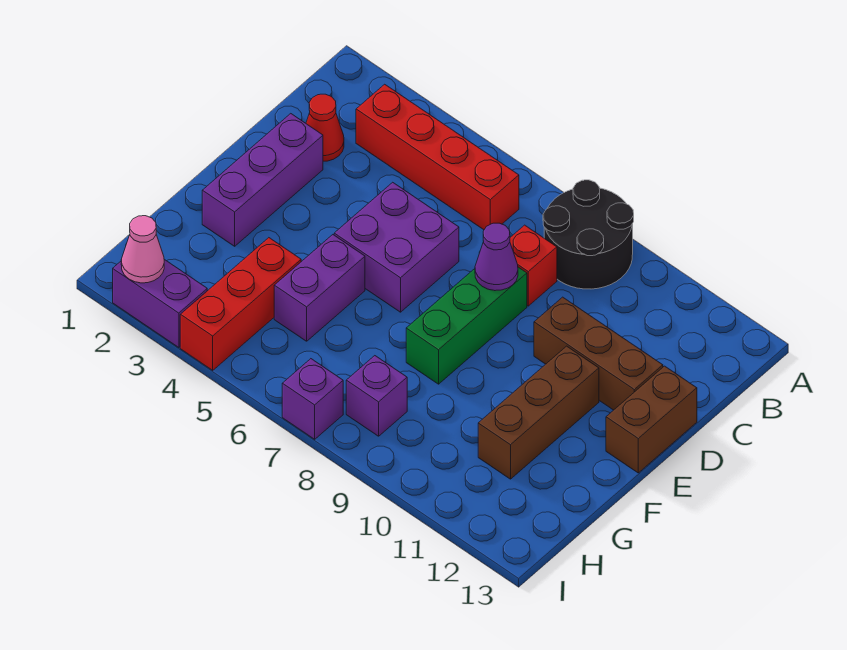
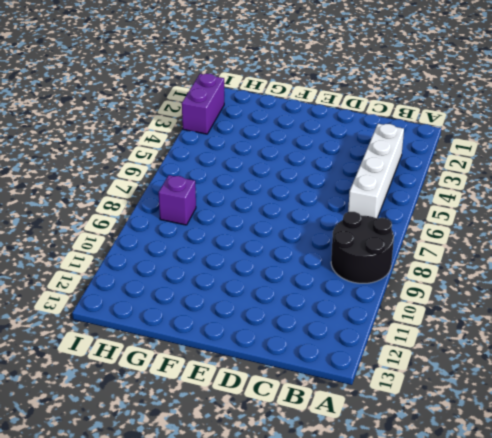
white 1x4 brick [348,124,404,218] -> red 1x4 brick [356,84,519,230]
none -> red 1x1 cone [306,94,344,161]
none -> red 1x1 brick [510,225,557,306]
none -> purple 1x3 brick [202,114,323,246]

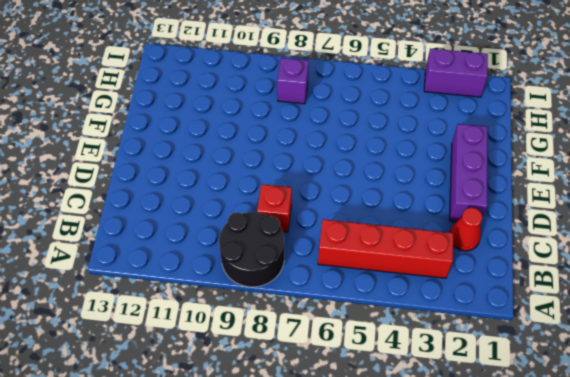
none -> purple 2x2 brick [334,182,459,312]
none -> green 1x3 brick [406,267,527,384]
none -> brown 1x3 brick [534,297,663,410]

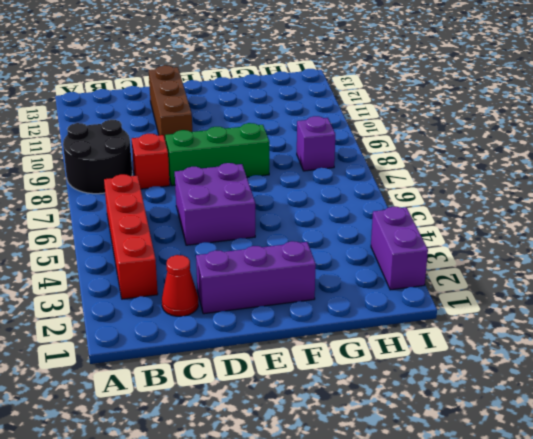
none -> brown 1x2 brick [606,366,697,473]
none -> brown 1x3 brick [478,346,599,479]
none -> purple 1x2 brick [274,235,365,341]

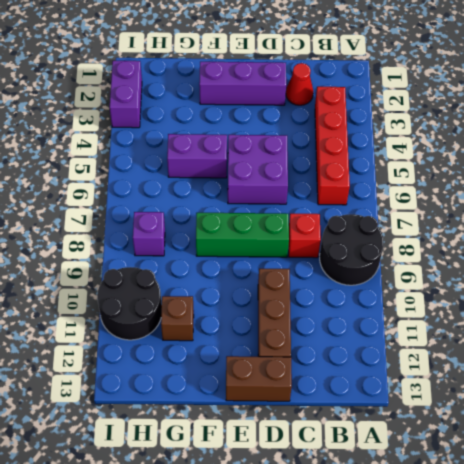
brown 1x1 brick [161,296,194,341] -> brown 1x3 brick [478,346,599,479]
black 2x2 round brick [97,267,162,340] -> none
none -> red 1x3 brick [180,238,301,370]
none -> purple 1x1 brick [282,359,343,439]
none -> purple 1x1 cone [475,223,518,291]

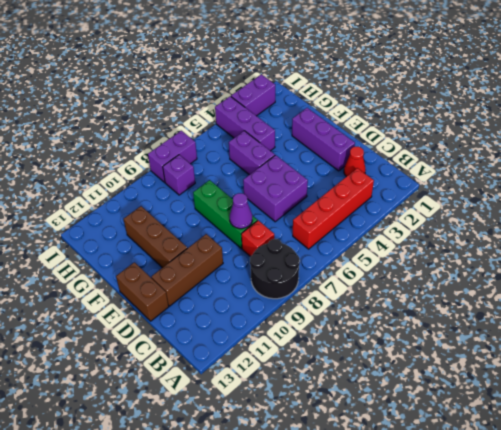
purple 1x3 brick [215,96,275,151] -> red 1x3 brick [180,238,301,370]
purple 1x2 brick [148,131,197,182] -> purple 1x1 brick [282,359,343,439]
none -> pink 1x1 cone [121,216,164,283]

